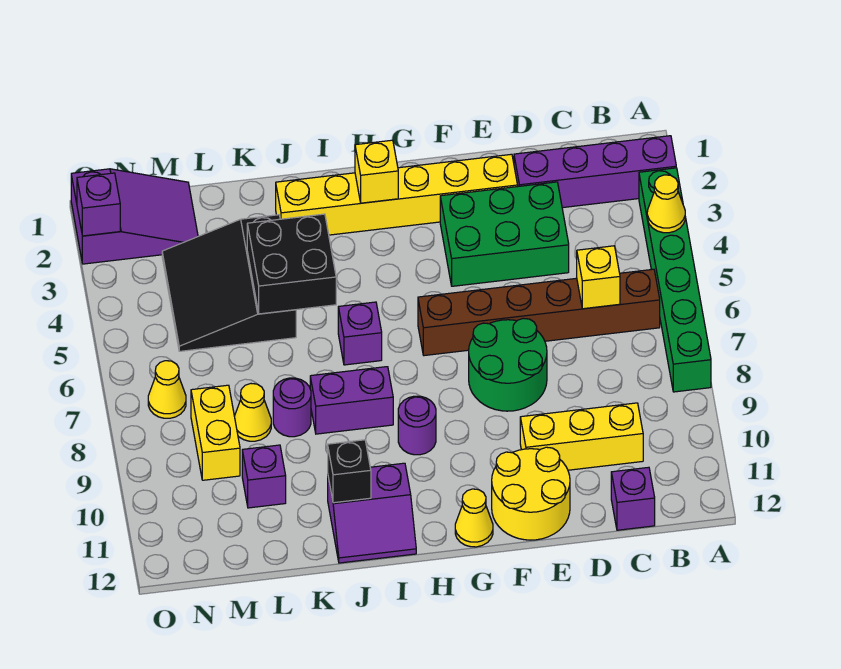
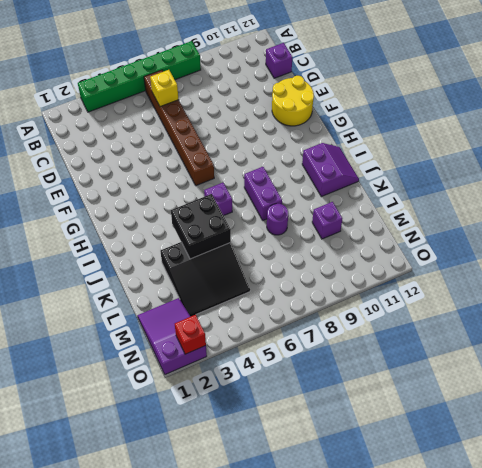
red 1x1 brick [175,315,206,354] -> purple 1x1 brick [77,173,120,236]
none -> purple 1x4 brick [514,136,676,208]
none -> yellow 1x3 brick [520,403,643,470]
none -> green 2x3 brick [440,182,569,286]

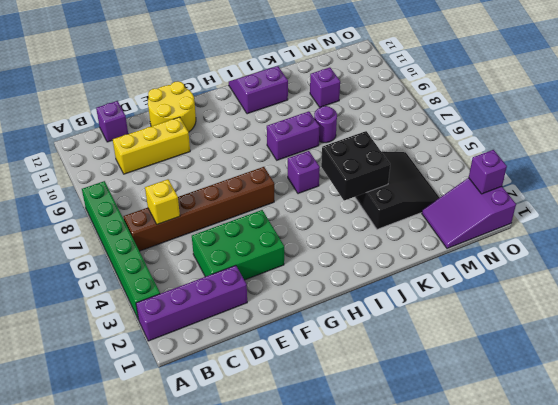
none -> yellow 1x6 brick [276,154,518,235]
none -> green 2x2 round brick [469,318,547,411]
none -> yellow 1x1 cone [455,489,493,547]

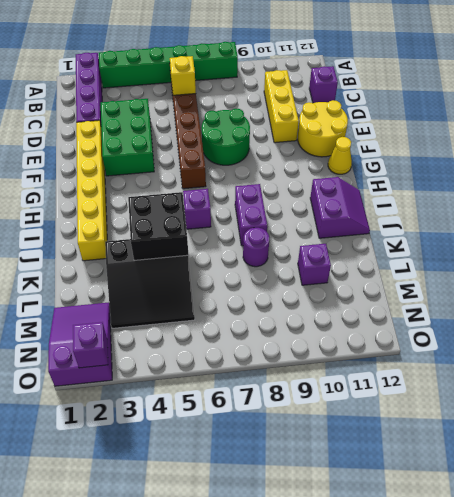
none -> purple 1x1 round brick [398,396,436,455]
none -> yellow 1x1 cone [234,384,271,441]
none -> yellow 1x2 brick [191,385,240,480]

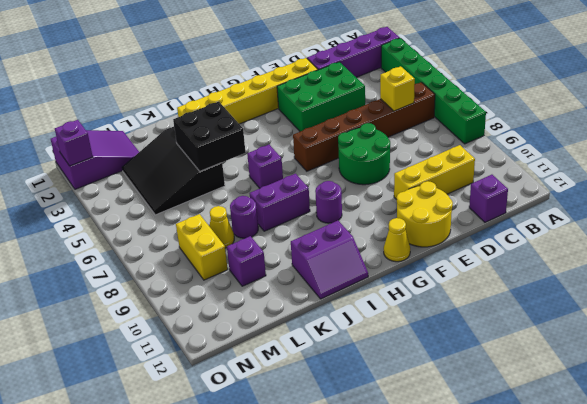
none -> yellow 1x1 cone [148,361,186,418]
none -> yellow 1x1 cone [647,175,685,233]
none -> yellow 1x1 brick [355,140,398,203]

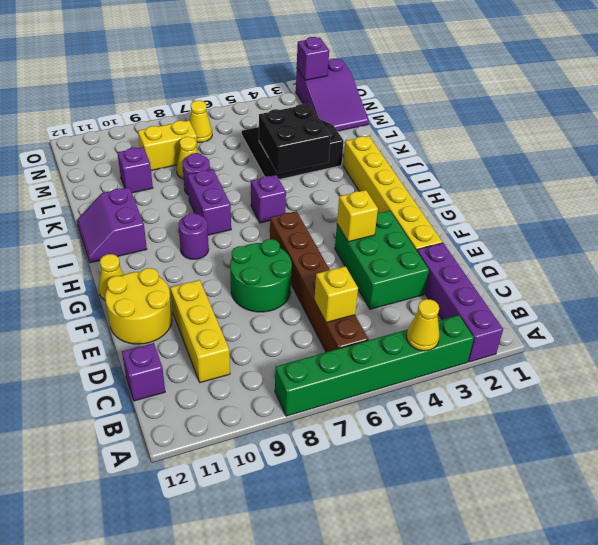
yellow 1x1 brick [337,190,378,242] -> yellow 1x1 brick moved to [355,140,398,203]
none -> black 1x1 brick [328,440,371,503]

